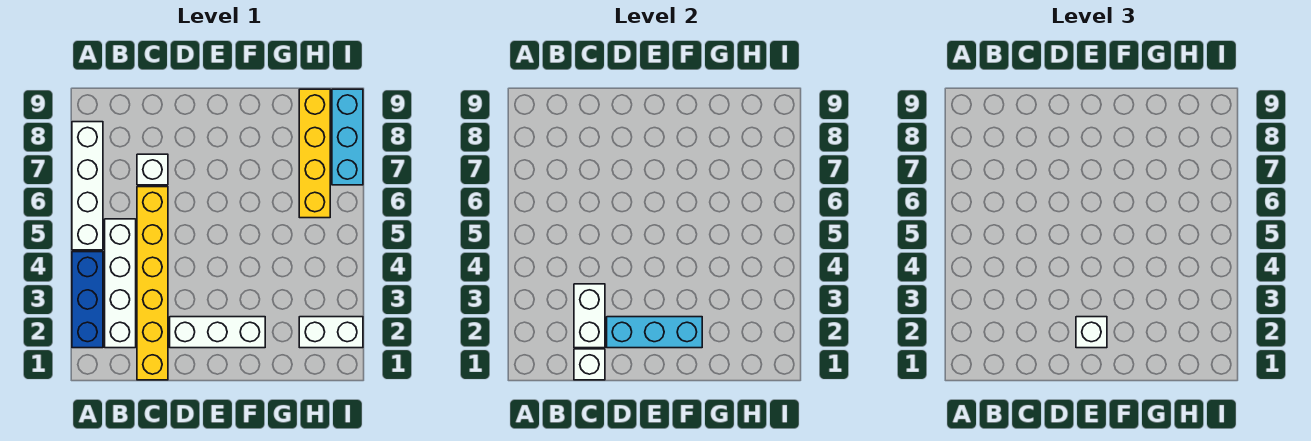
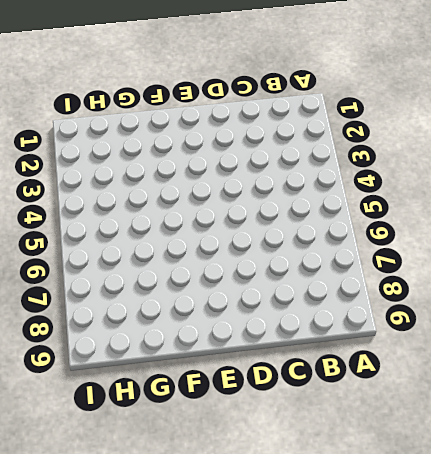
none -> blue 1x3 brick [72,252,103,348]
none -> white 1x4 brick [72,122,103,250]
none -> white 1x4 brick [105,219,136,348]

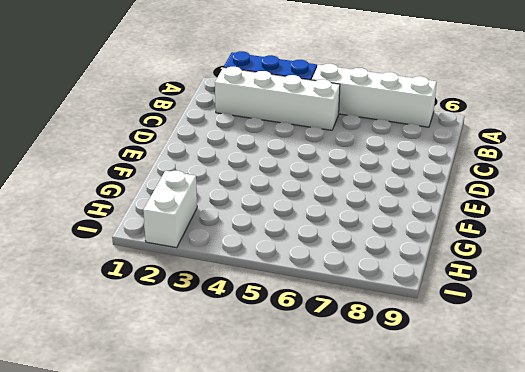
none -> yellow 1x6 brick [137,187,168,380]
none -> white 1x1 brick [137,154,168,185]
none -> white 1x3 brick [170,317,265,348]

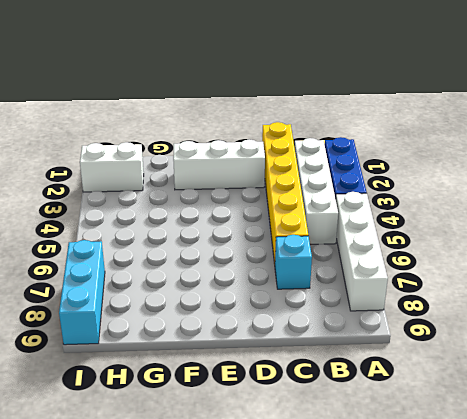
cyan 1x1 brick [275,235,312,289] -> white 1x1 brick [137,154,168,185]
none -> yellow 1x4 brick [299,89,330,218]
none -> white 1x1 brick [574,349,605,380]
none -> white 1x2 brick [574,284,605,348]

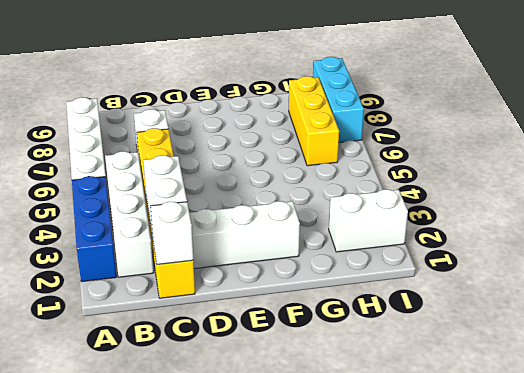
yellow 1x3 brick [289,76,339,166] -> yellow 1x4 brick [299,89,330,218]
none -> cyan 1x3 brick [607,317,702,348]
none -> white 1x1 brick [1076,317,1107,348]

